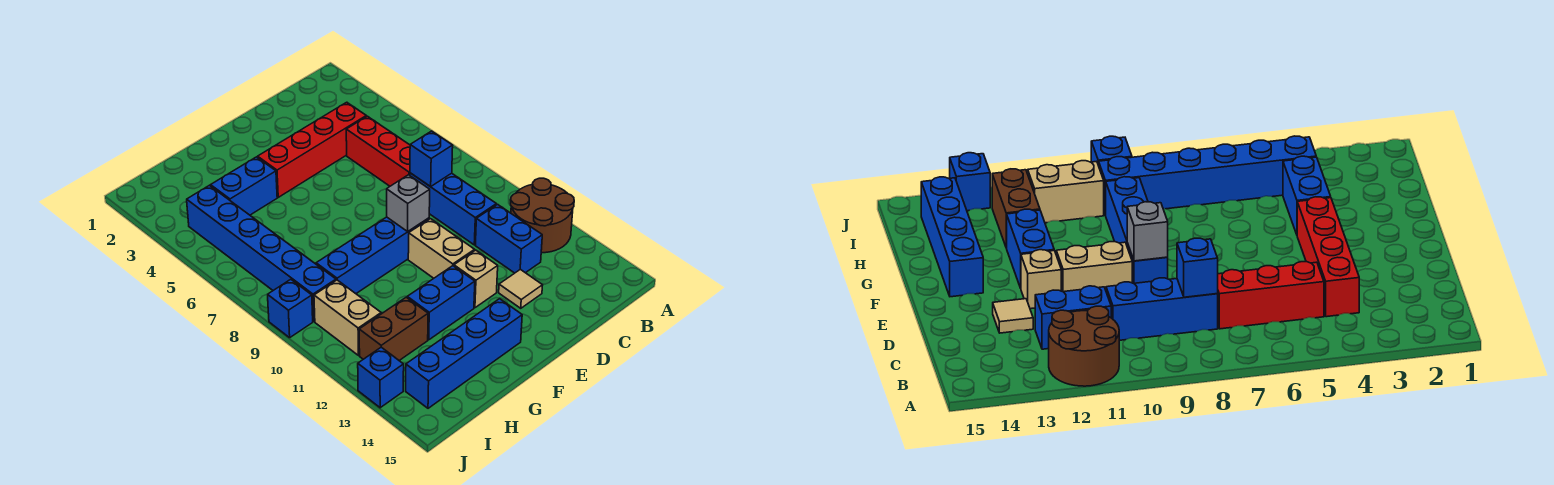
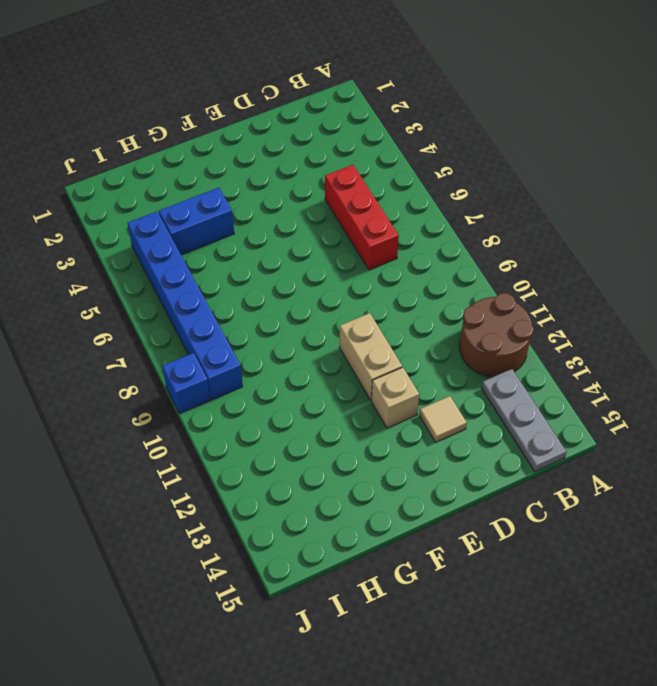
grey 1x3 plate [482,369,566,472] -> none
none -> red 1x4 brick [258,102,366,197]
none -> blue 1x3 brick [410,173,496,245]
none -> blue 1x2 brick [475,204,542,273]

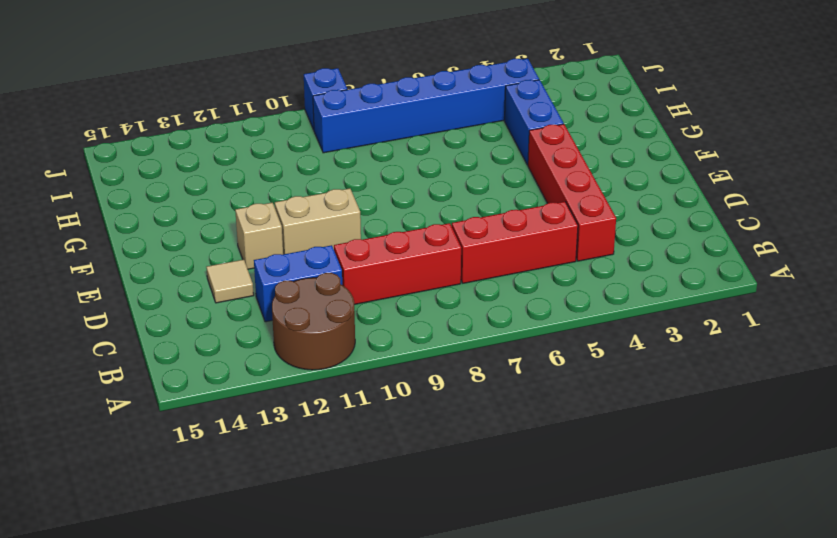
red 1x3 brick [334,223,461,305] -> blue 1x3 brick [410,173,496,245]
none -> blue 1x4 brick [316,217,429,294]
none -> blue 1x2 brick [407,266,475,340]
none -> blue 1x4 brick [406,299,522,408]

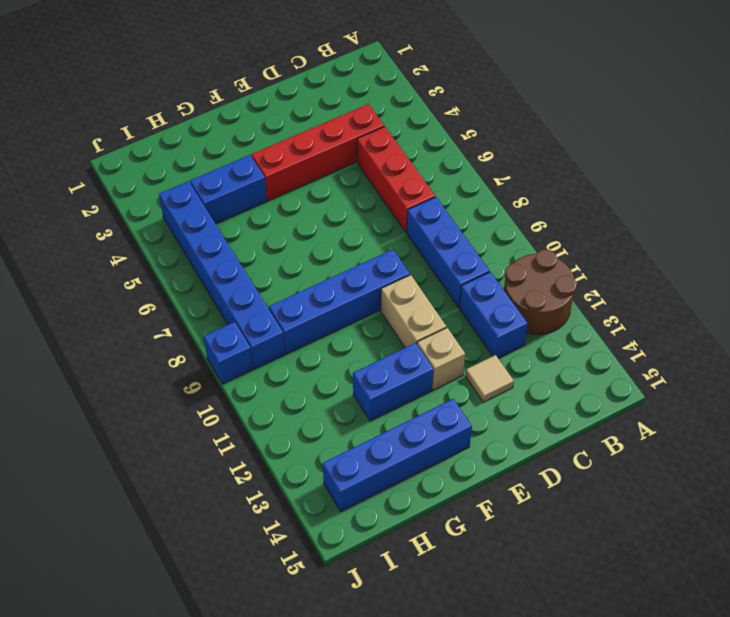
none -> brown 1x2 brick [359,297,428,360]
none -> tan 1x2 brick [314,280,381,355]
none -> blue 1x1 brick [358,347,404,408]

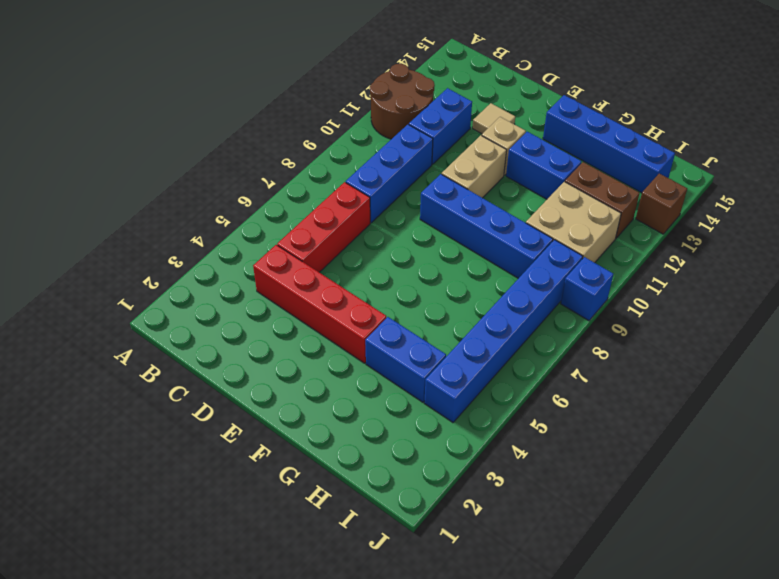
tan 2x2 brick [526,182,621,263] -> tan 1x2 brick [314,280,381,355]
brown 1x1 brick [636,174,687,234] -> blue 1x1 brick [358,347,404,408]
none -> blue 1x1 brick [410,131,453,187]
none -> grey 1x1 brick [387,175,430,231]

